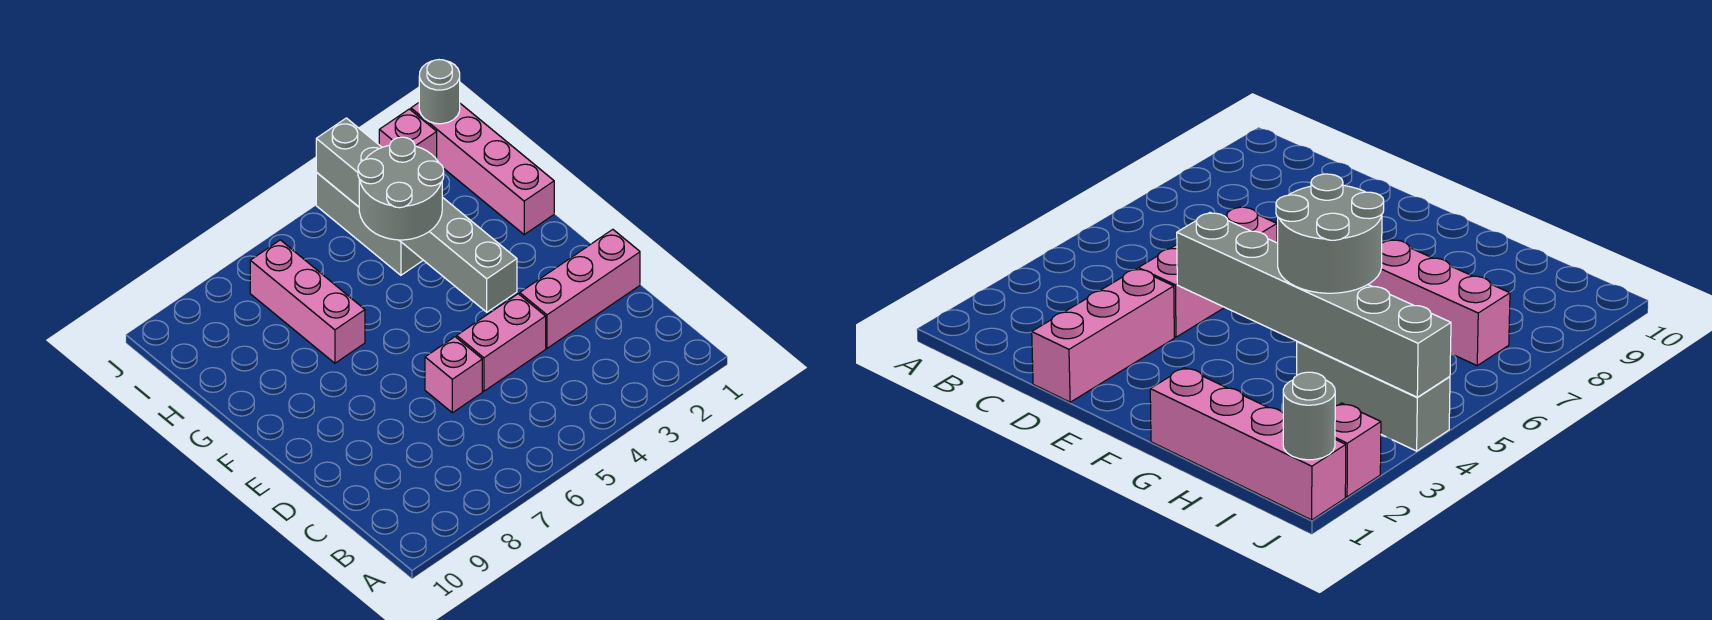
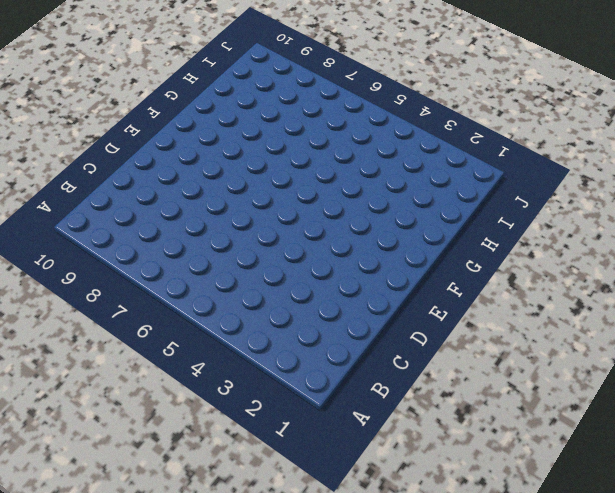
none -> pink 1x3 brick [520,229,640,348]
none -> pink 1x2 brick [457,294,546,391]

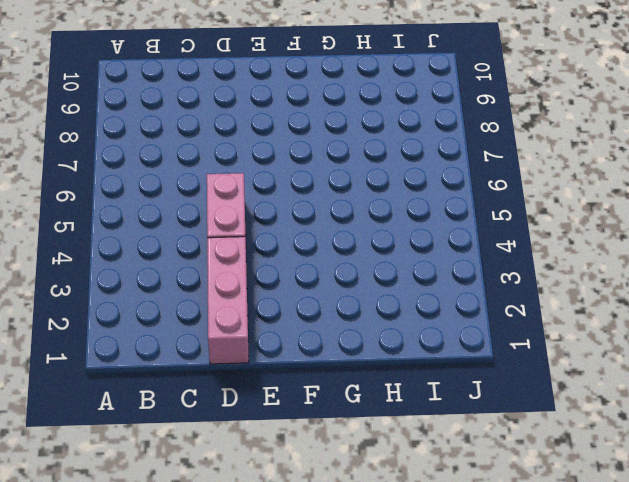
none -> pink 1x1 brick [425,337,482,413]
none -> pink 1x4 brick [411,103,554,234]

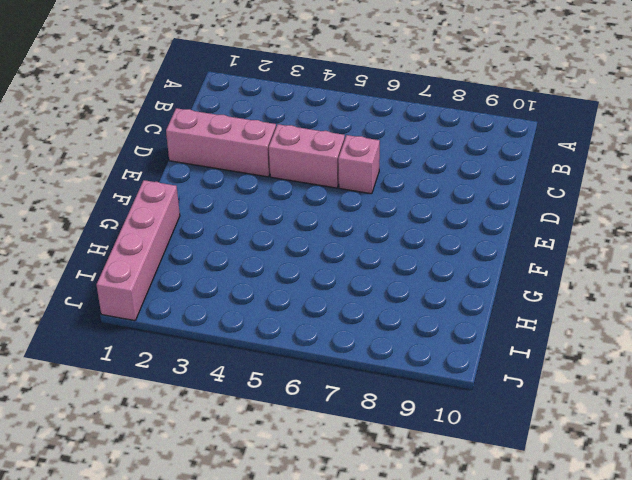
none -> pink 1x3 brick [250,240,365,363]
none -> grey 1x3 brick [316,172,423,275]

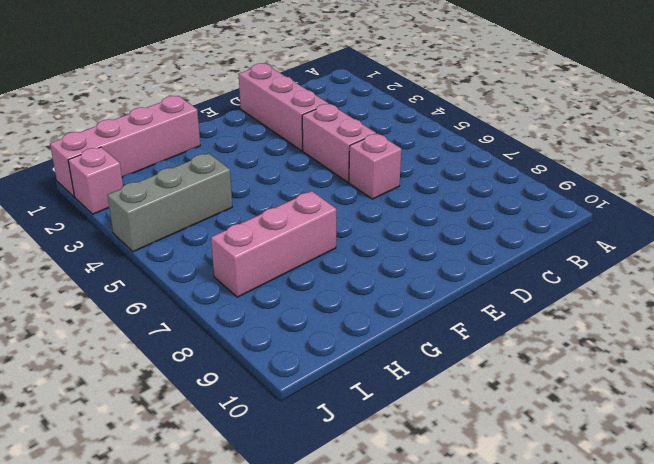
none -> grey 1x6 brick [316,118,517,312]
none -> grey 1x1 round brick [419,60,460,124]

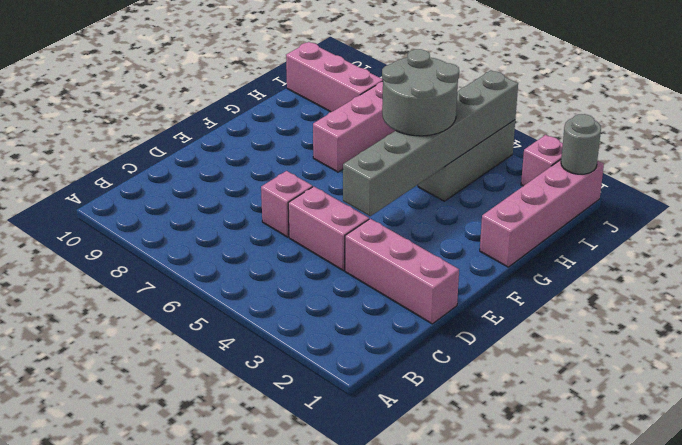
pink 1x3 brick [286,42,383,112] -> none

